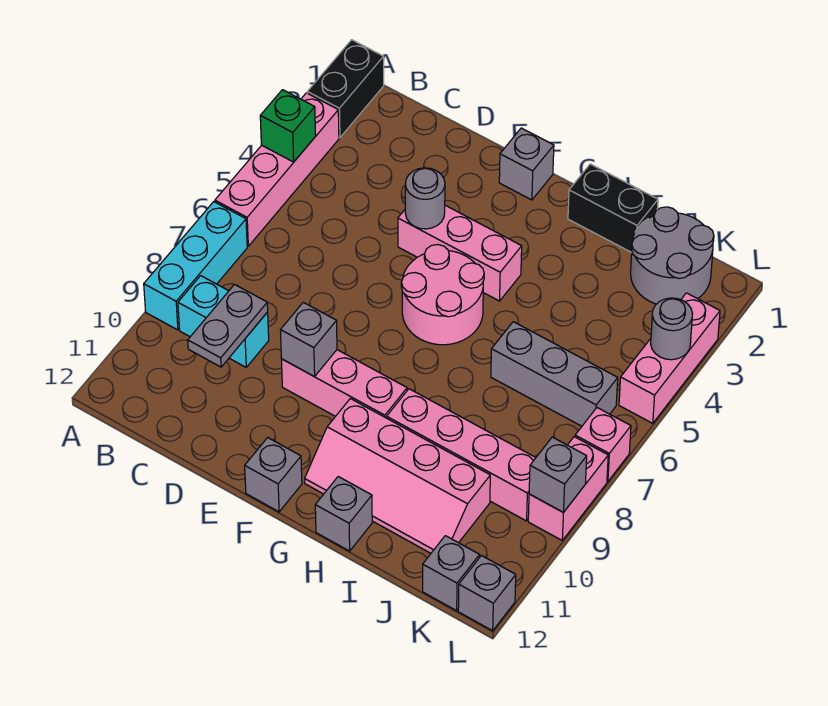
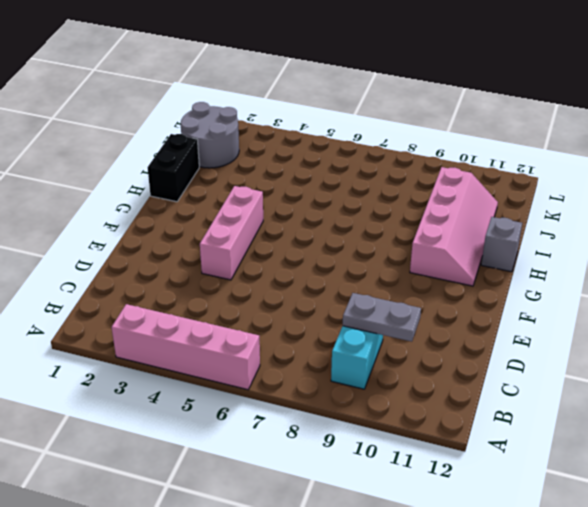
none -> black 1x2 brick [307,40,384,138]
none -> cyan 1x3 brick [144,202,247,330]
none -> pink 1x3 brick [281,350,407,418]

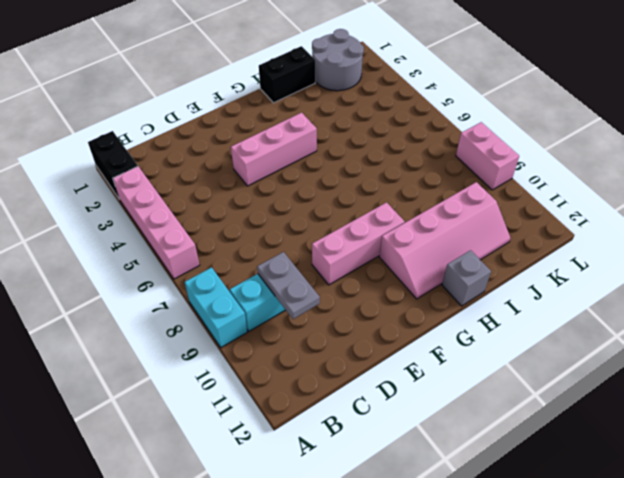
cyan 1x2 brick [185,267,247,347] -> cyan 1x3 brick [144,202,247,330]
none -> grey 1x1 brick [499,128,554,200]
none -> pink 2x2 round brick [401,244,484,345]
none -> grey 1x1 brick [245,438,302,512]

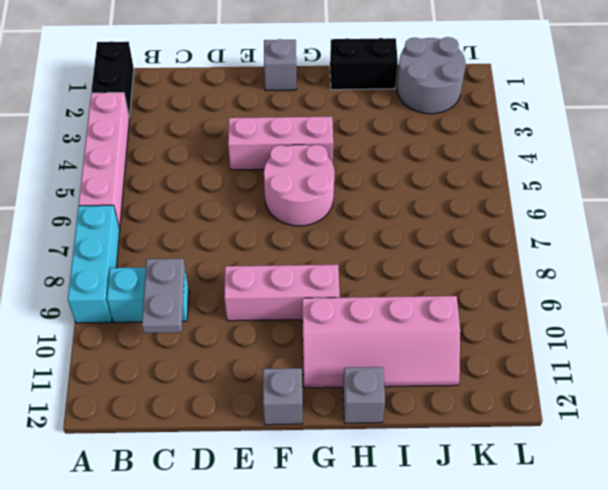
none -> pink 1x4 brick [387,389,536,521]
none -> grey 1x3 brick [491,322,618,426]
none -> grey 1x1 brick [423,536,480,611]

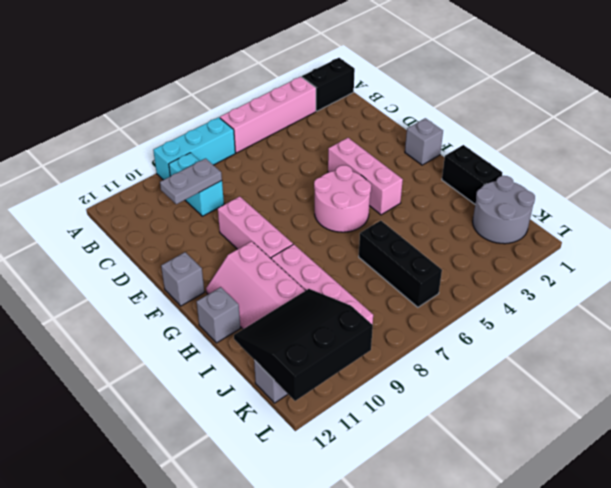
black 1x3 brick [359,221,442,307] -> grey 1x3 brick [491,322,618,426]
black 3x3 slope [234,289,373,401] -> none
none -> pink 1x3 brick [619,293,720,423]
none -> pink 1x1 brick [575,408,631,482]
none -> pink 1x2 brick [528,437,608,540]

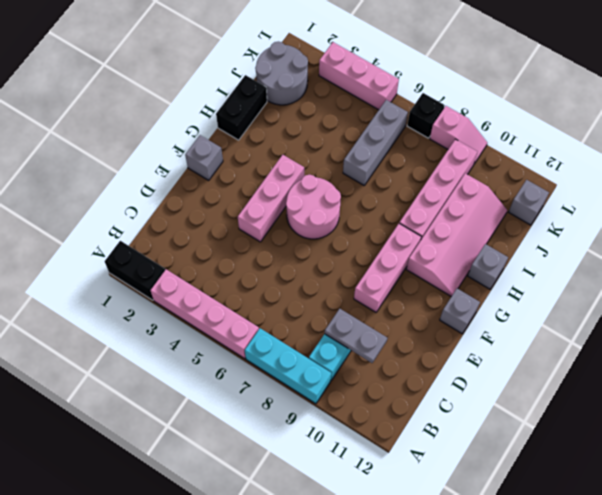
black 1x1 brick [407,93,445,138] -> pink 1x1 brick [575,408,631,482]
pink 1x2 slope [430,106,487,164] -> pink 1x2 brick [528,437,608,540]
none -> grey 1x1 brick [458,556,516,631]
none -> green 1x1 brick [260,90,316,162]
none -> grey 1x1 round brick [405,168,445,229]

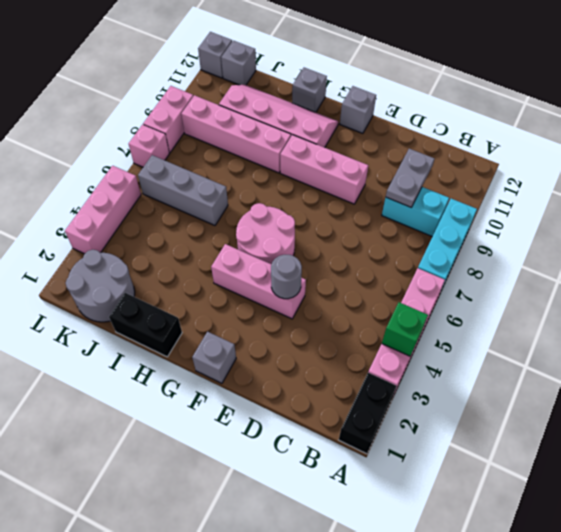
none -> grey 1x1 brick [280,302,337,376]
none -> grey 1x1 round brick [651,298,693,360]
none -> grey 1x1 brick [529,437,587,513]

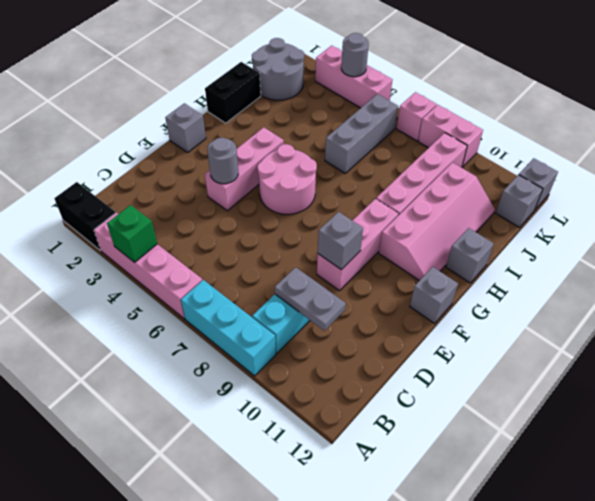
none -> grey 1x1 brick [529,437,587,513]

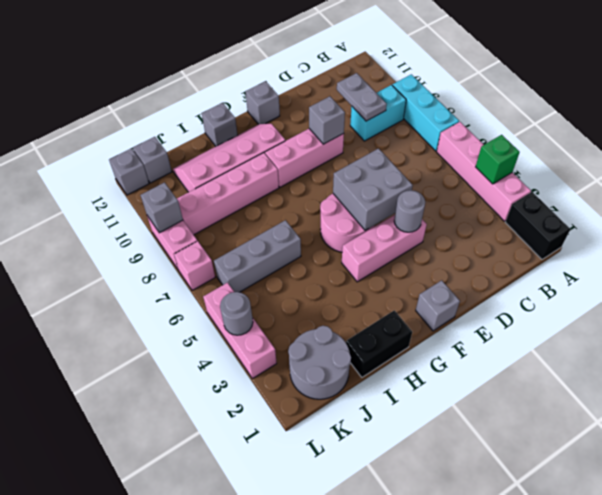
grey 2x2 brick [333,149,413,230] -> none

